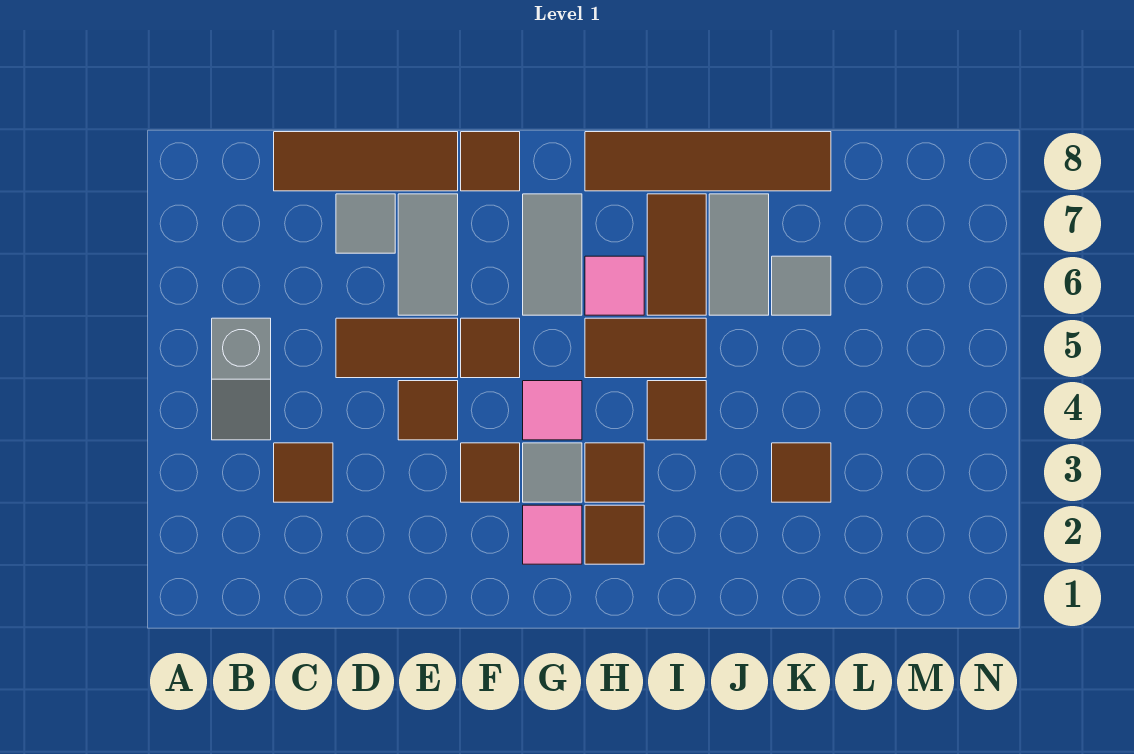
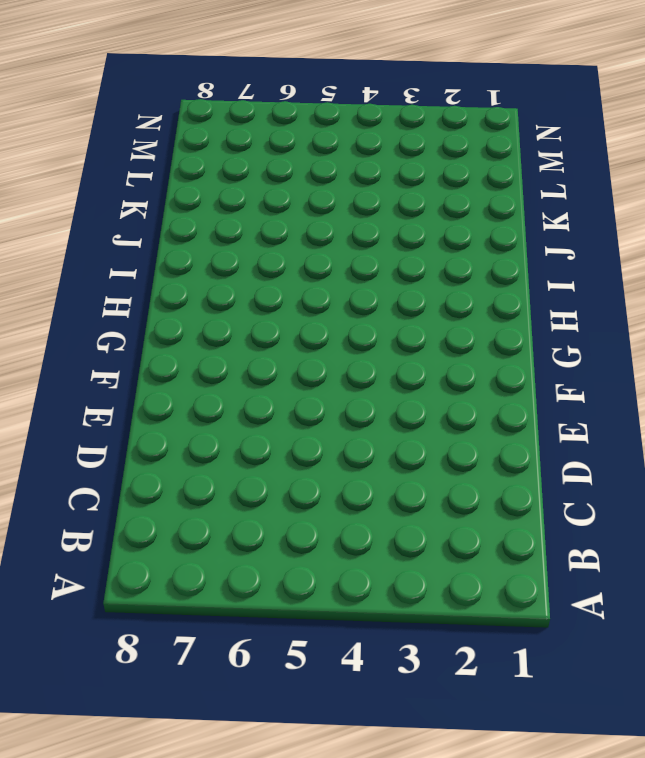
none -> grey 1x2 slope [212,318,271,440]
none -> brown 1x1 tile [274,443,333,502]
none -> brown 1x3 tile [274,132,458,191]

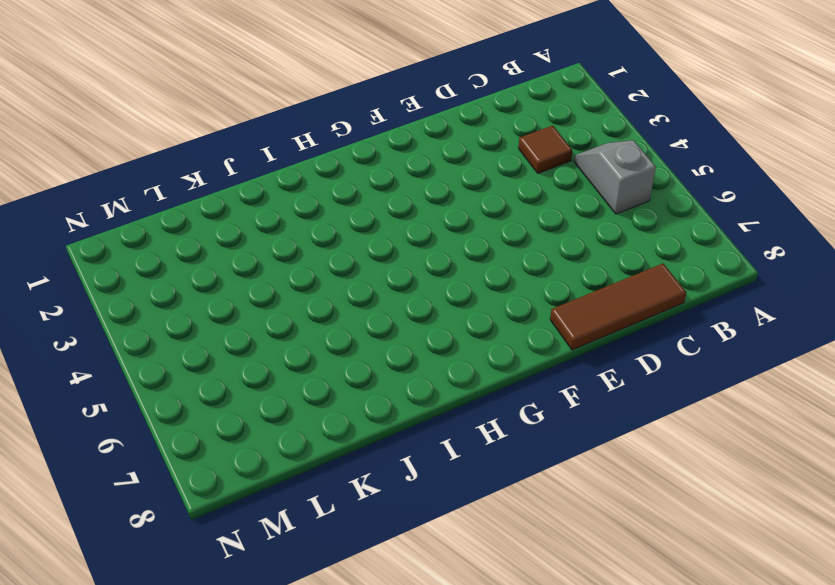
none -> brown 1x2 tile [336,318,458,378]
none -> grey 1x1 tile [336,194,395,253]
none -> brown 1x1 tile [398,381,458,440]

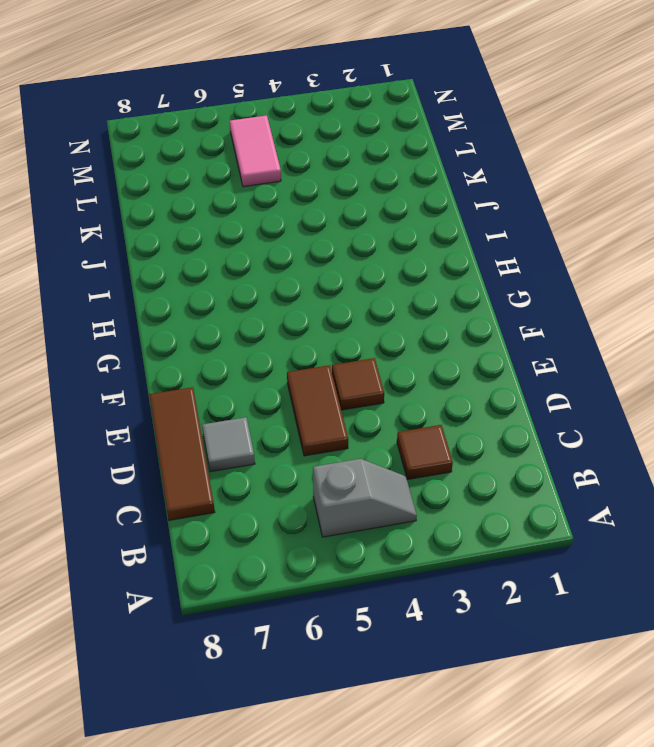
pink 1x2 tile [230,115,281,187] -> none
none -> grey 1x2 tile [398,194,458,315]
none -> brown 1x1 tile [461,443,520,502]
none -> brown 1x1 tile [461,318,520,378]

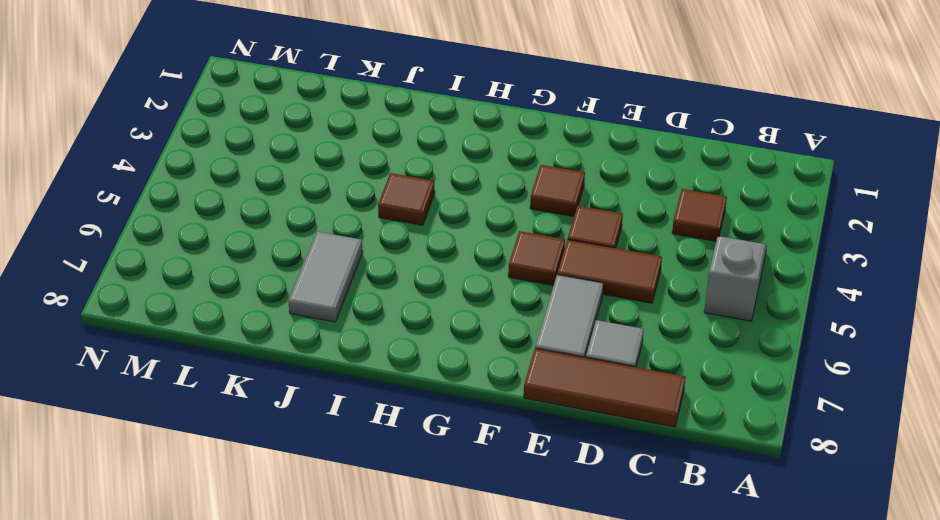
none -> brown 1x1 tile [461,132,520,191]
none -> pink 1x1 tile [523,505,582,564]
none -> grey 1x1 tile [523,443,582,502]

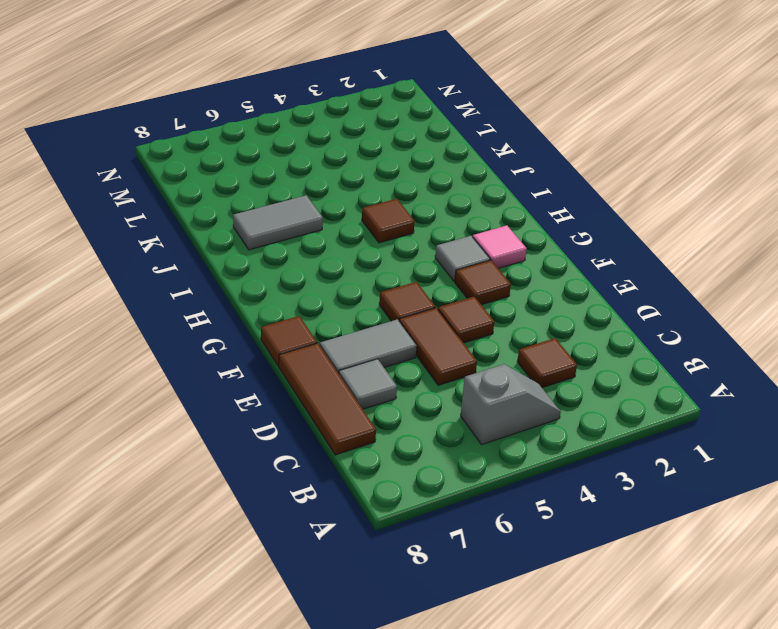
none -> pink 1x1 tile [523,381,582,440]
none -> grey 1x2 tile [523,194,582,315]
none -> brown 1x1 tile [585,505,644,564]

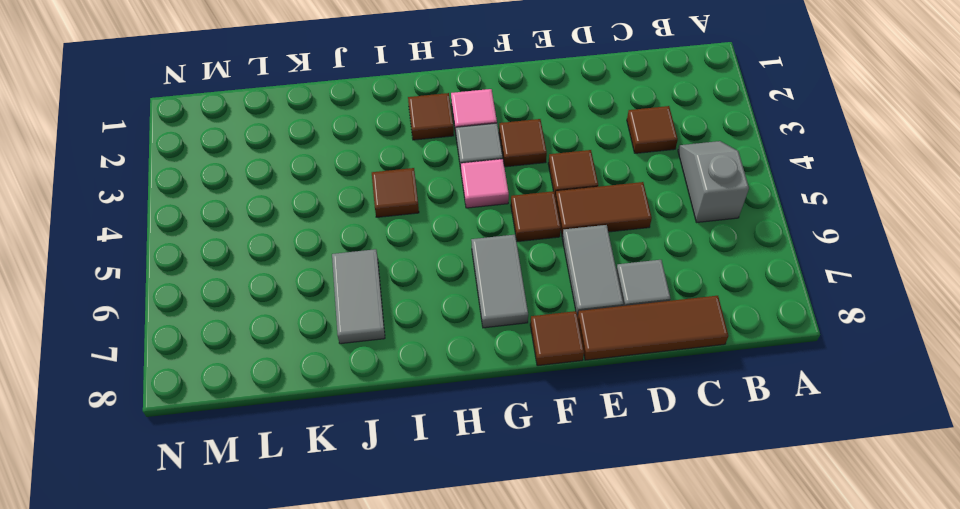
none -> brown 1x1 tile [585,443,644,502]
none -> brown 1x2 tile [585,318,706,378]
none -> pink 1x1 tile [585,256,644,315]

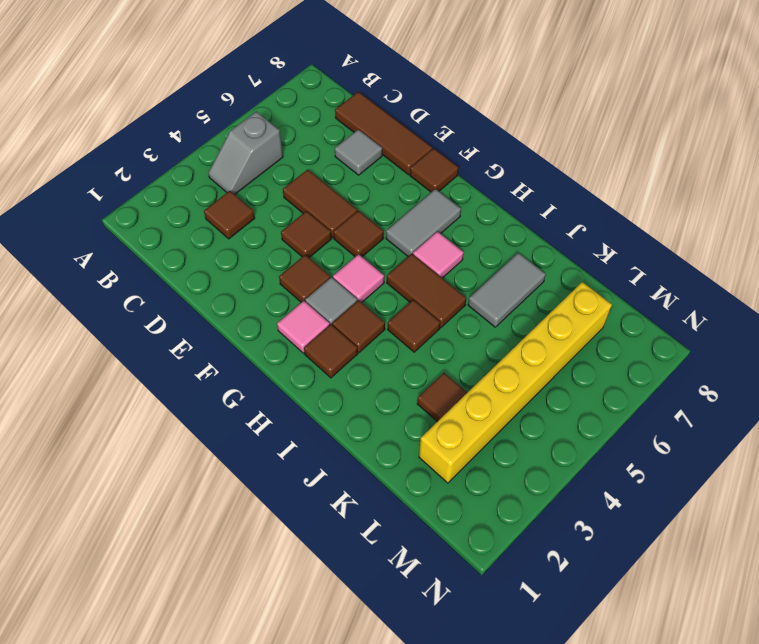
yellow 1x6 brick [419,282,612,483] -> none
none -> grey 1x2 tile [398,194,458,315]
none -> brown 1x4 tile [585,132,831,191]
none -> brown 1x2 tile [647,194,706,315]

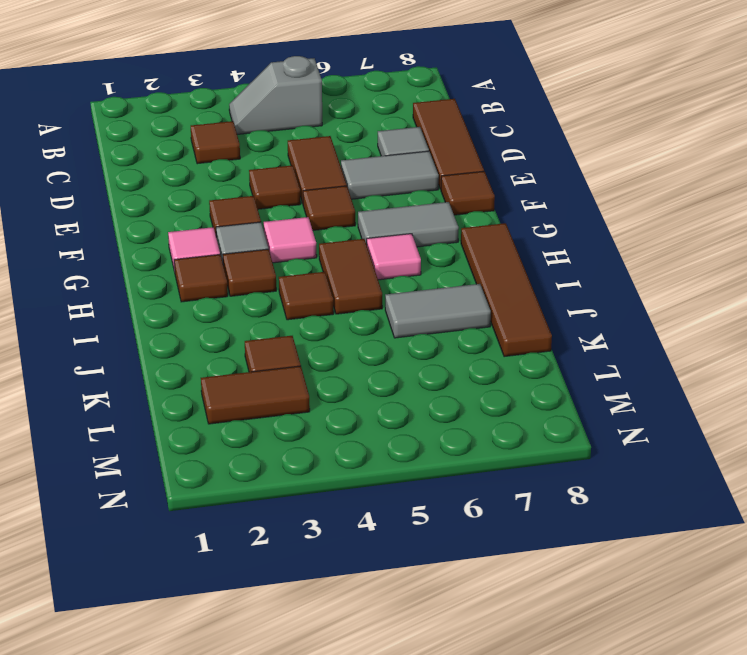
brown 1x2 tile [201,366,310,424] -> brown 1x2 tile moved to [647,194,706,315]
none -> grey 1x1 tile [772,256,831,315]

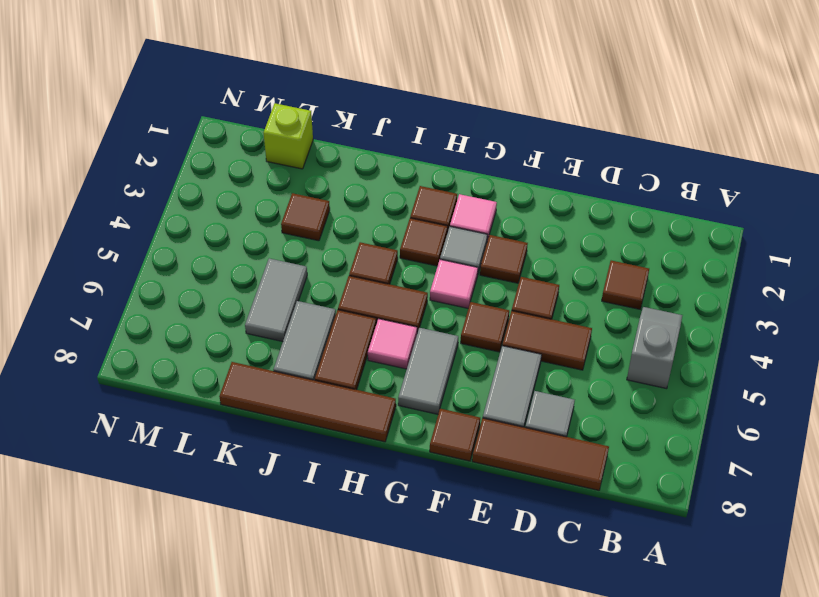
grey 1x2 tile [245,258,307,342] -> grey 1x1 tile [772,256,831,315]
lime 1x1 brick [264,103,313,169] -> none

